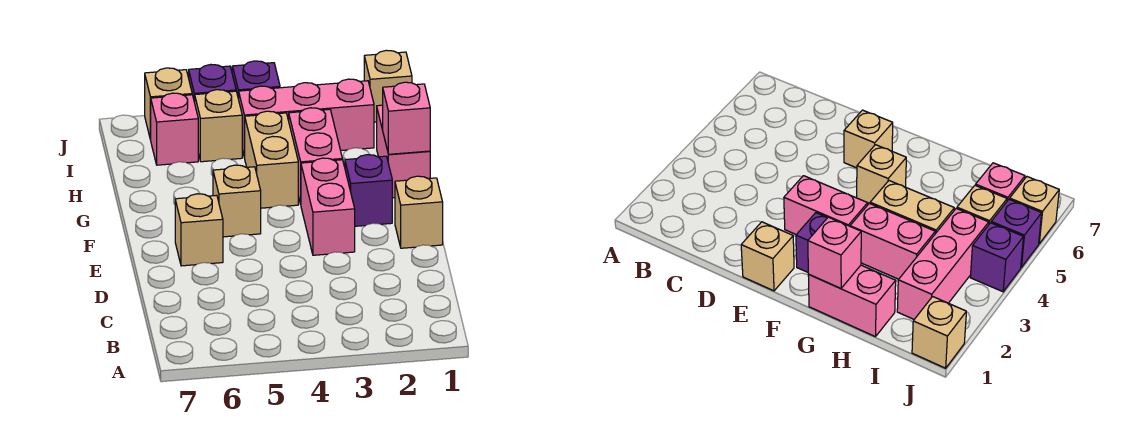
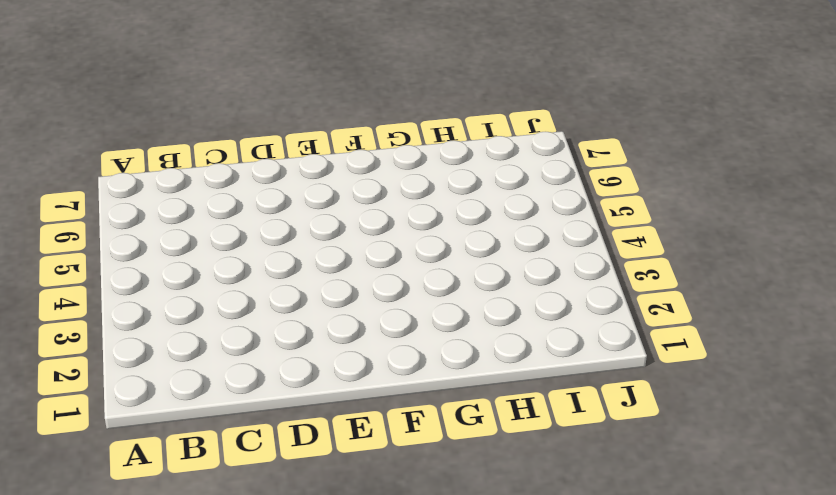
none -> tan 1x1 brick [395,176,443,248]
none -> pink 1x2 brick [301,158,355,255]
none -> tan 1x1 brick [175,194,223,266]

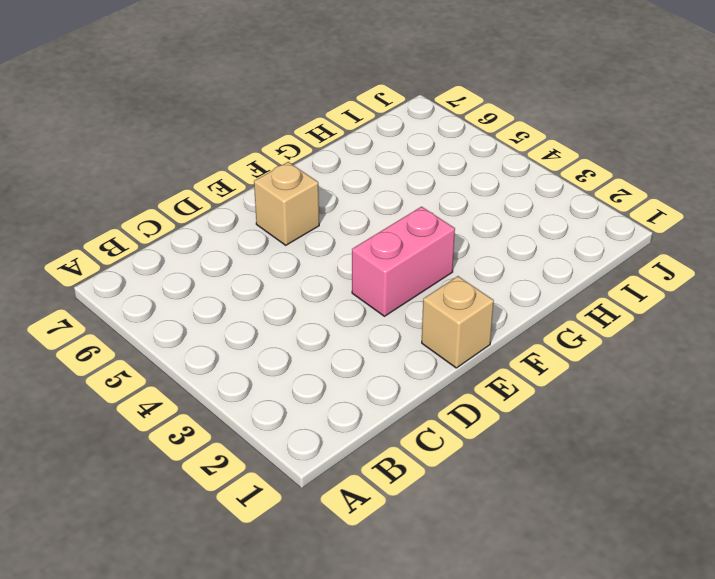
none -> purple 1x1 brick [345,155,392,226]
none -> tan 1x1 brick [213,165,261,237]
none -> pink 1x2 brick [377,105,430,198]

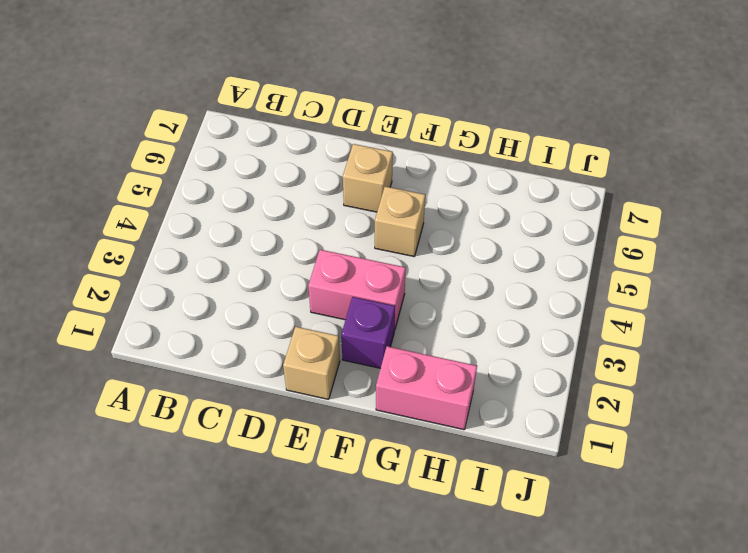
none -> pink 1x2 brick [289,108,342,204]
none -> tan 1x2 brick [245,111,298,208]
none -> pink 1x3 brick [239,79,374,158]

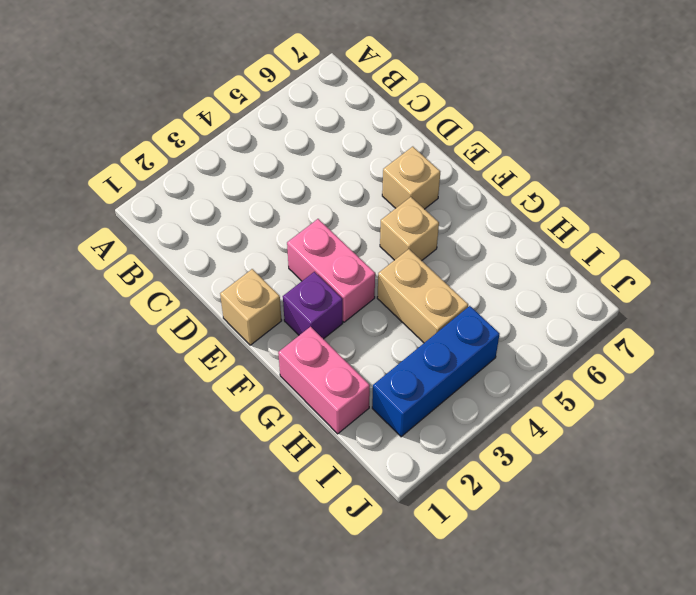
blue 1x3 brick [372,306,500,437] -> pink 1x3 brick [239,79,374,158]
none -> pink 1x2 brick [289,108,342,204]
none -> tan 1x1 brick [195,90,242,162]
none -> pink 1x1 brick [151,93,198,165]

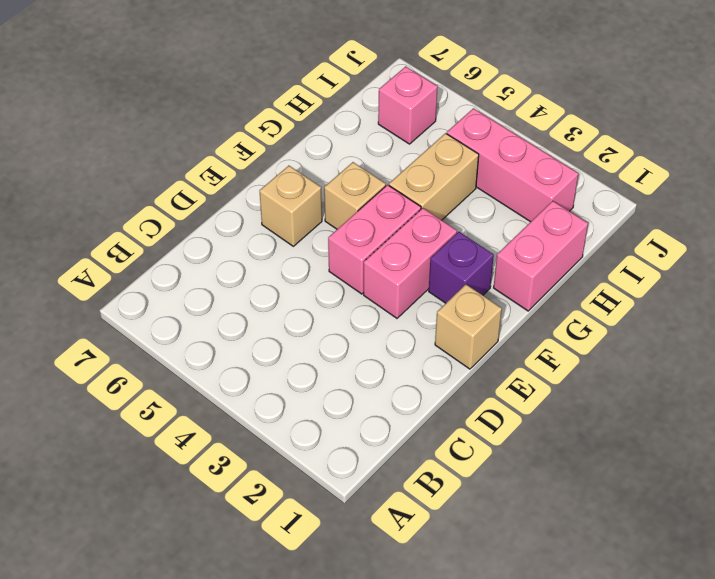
pink 1x2 brick [328,185,421,294] -> pink 1x2 brick moved to [289,108,342,204]
none -> tan 1x1 brick [195,90,242,162]
none -> tan 1x1 brick [364,50,412,122]
none -> purple 1x1 brick [232,61,280,99]

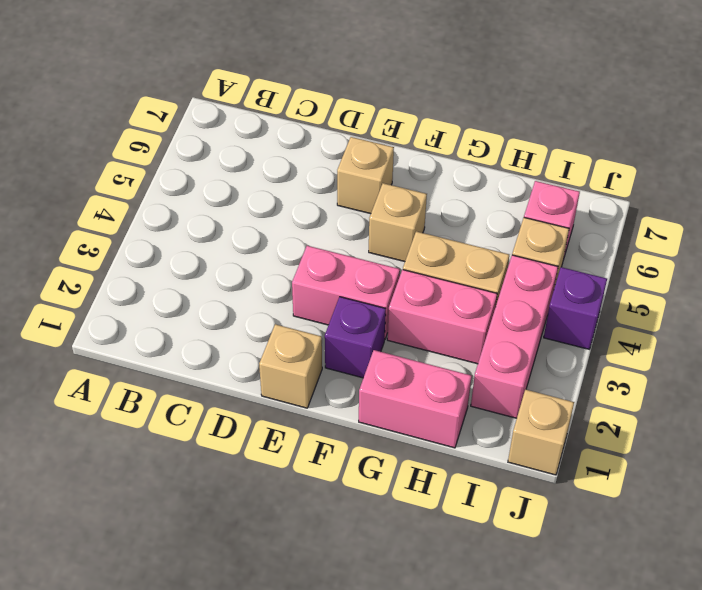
none -> purple 1x1 brick [189,64,236,102]
none -> tan 1x1 brick [145,68,192,140]
none -> pink 1x1 brick [383,82,430,154]

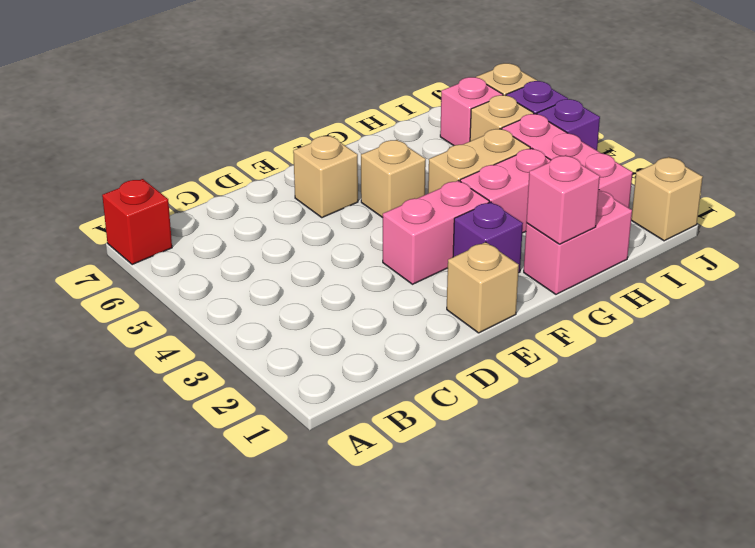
red 1x1 brick [102,179,172,265] -> none

